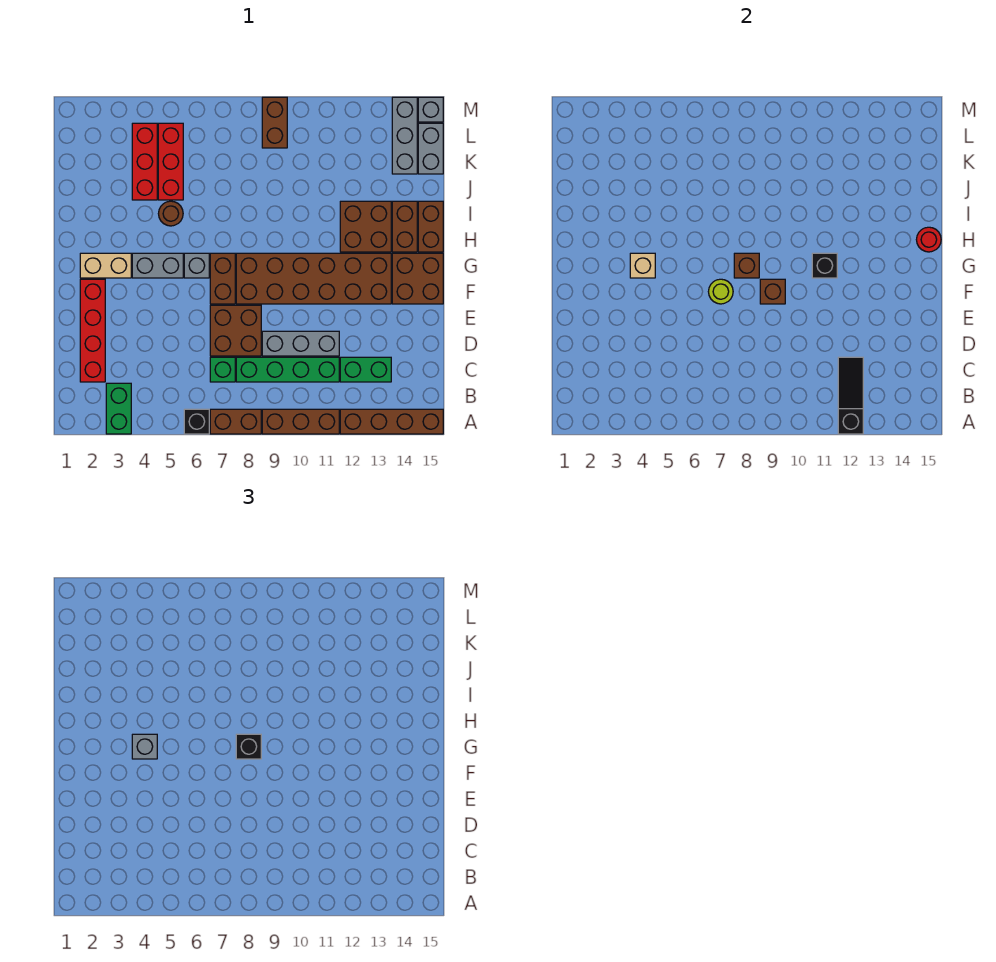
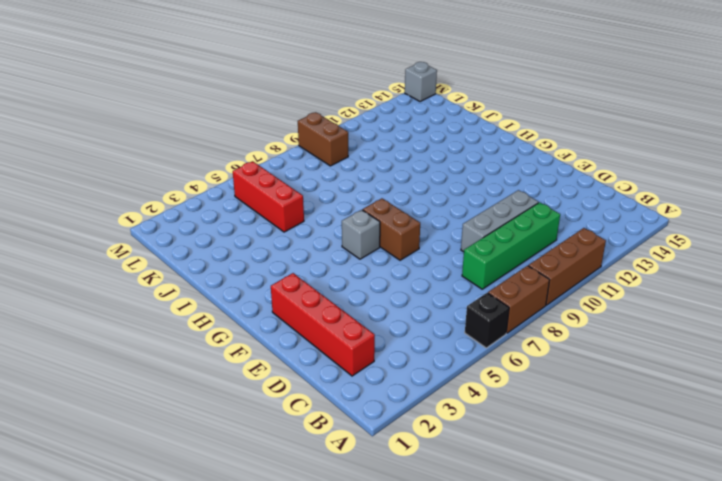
none -> green 1x2 brick [106,383,131,434]
none -> brown 1x4 brick [340,409,443,434]
none -> green 1x1 brick [210,357,235,382]
none -> green 1x2 brick [340,357,391,382]

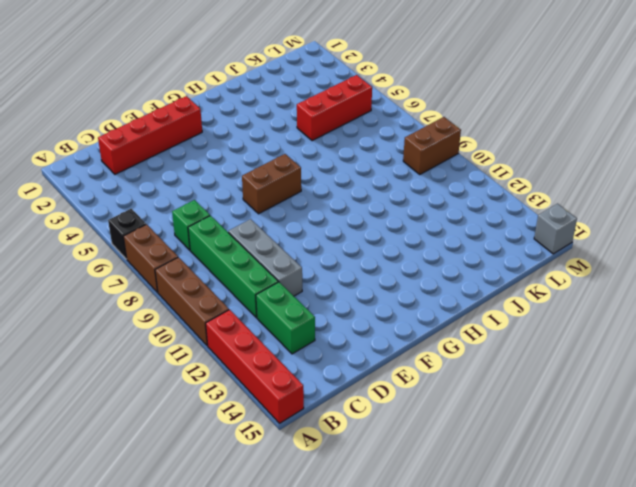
red 1x4 brick [206,310,304,423] -> brown 1x4 brick [340,409,443,434]
none -> green 1x2 brick [106,383,131,434]
none -> brown 2x2 brick [210,305,261,356]
none -> brown 2x6 brick [236,253,391,304]
none -> brown 2x2 brick [392,253,443,304]

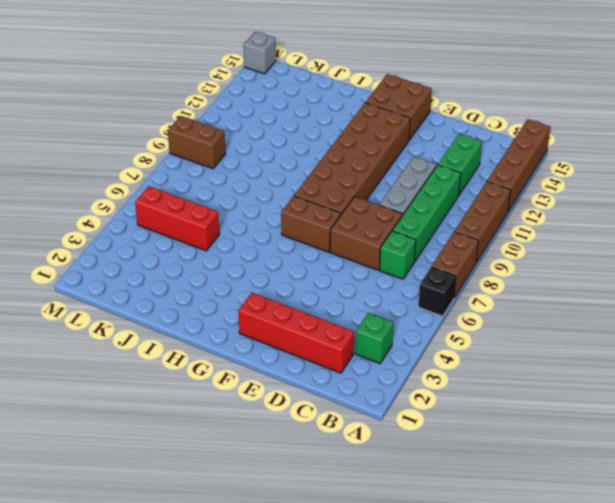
green 1x1 brick [355,313,393,364] -> green 1x2 brick [106,383,131,434]
none -> tan 1x2 brick [80,253,131,278]
none -> grey 1x2 brick [132,253,183,278]
none -> grey 1x1 brick [184,253,209,278]
none -> brown 2x2 brick [340,201,391,252]

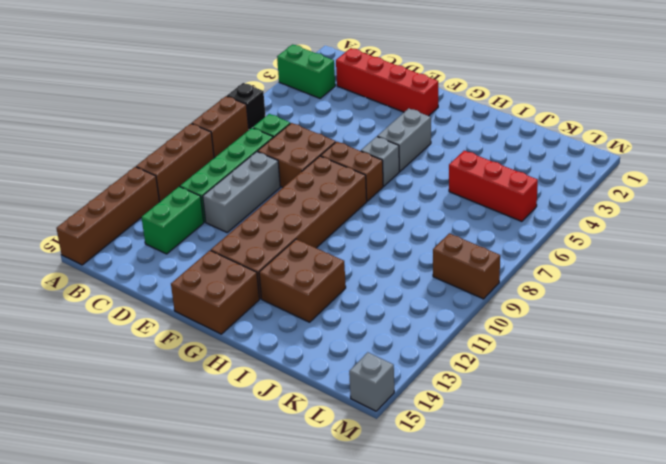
none -> tan 1x2 brick [80,253,131,278]
none -> brown 1x2 brick [392,201,417,252]
none -> brown 1x2 brick [418,201,443,252]
none -> brown 1x1 round brick [158,201,183,226]

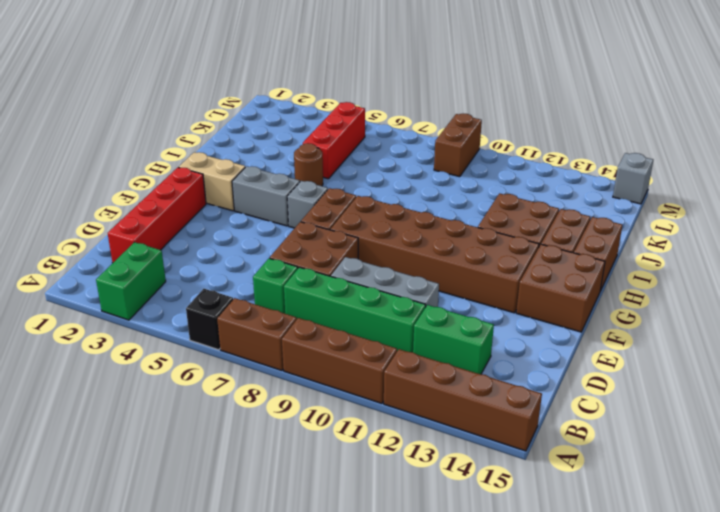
none -> red 1x3 brick [132,123,157,200]
none -> grey 1x3 brick [392,97,417,174]
none -> grey 1x2 brick [418,123,443,174]
none -> black 1x3 slope [838,357,863,434]

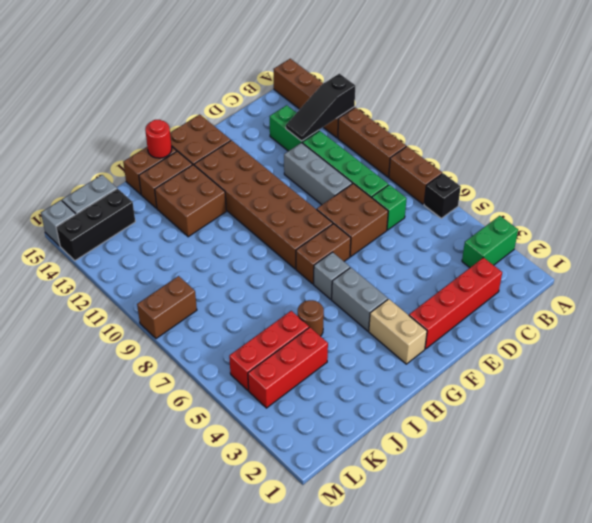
black 1x3 brick [56,189,135,261] -> grey 1x3 brick [392,97,417,174]
none -> lime 1x1 round brick [708,279,733,304]
none -> brown 1x1 brick [760,279,785,304]
none -> tan 1x1 brick [630,253,655,278]
none -> brown 1x1 brick [734,253,759,278]

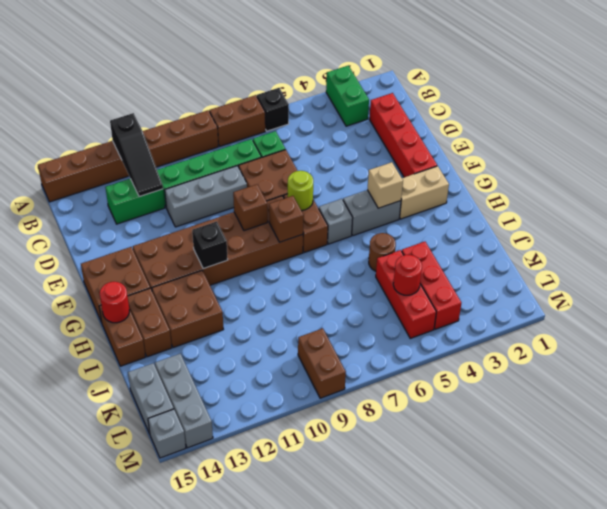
red 1x1 round brick [393,255,422,295] -> none
none -> grey 1x1 brick [132,734,157,759]
none -> black 1x1 brick [236,734,261,759]

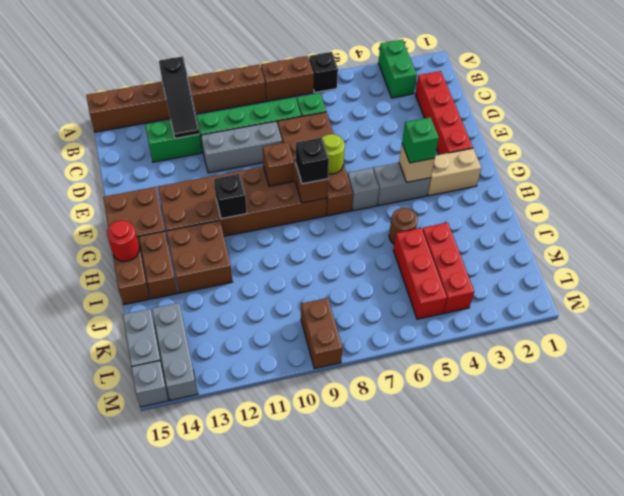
green 1x1 brick [402,117,439,163] -> grey 1x1 brick [132,734,157,759]

